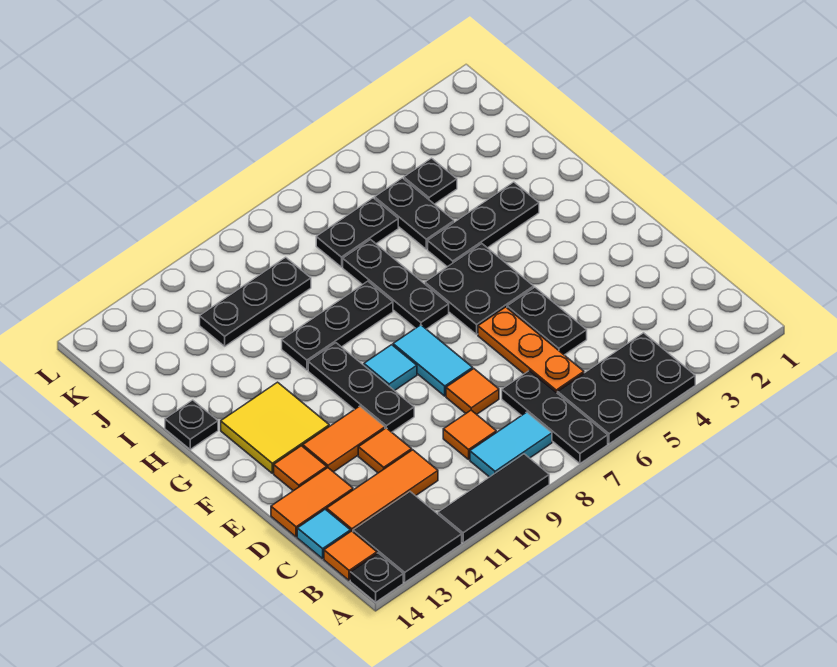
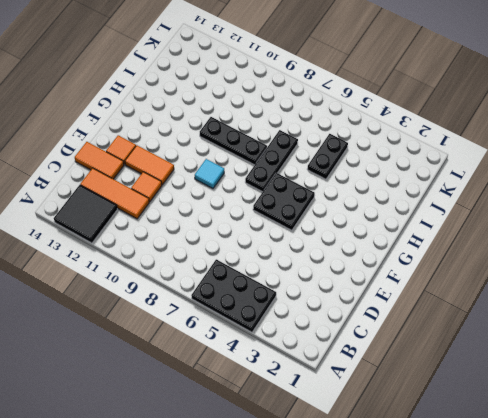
none -> black 1x3 plate [502,371,608,463]
none -> black 1x3 tile [438,454,549,543]
none -> black 1x1 plate [350,553,403,602]
none -> cyan 1x2 tile [470,412,552,477]

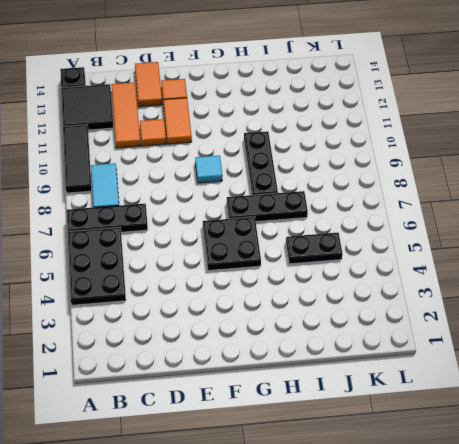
none -> orange 1x1 tile [324,531,377,580]
none -> orange 1x3 plate [478,307,584,393]
none -> orange 1x1 tile [443,410,496,459]
none -> cyan 1x1 tile [297,509,350,559]

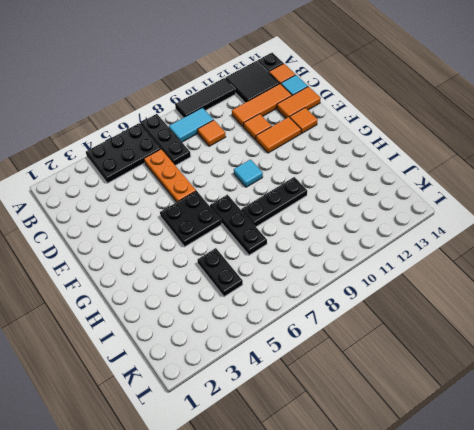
none -> black 1x2 plate [507,287,587,355]
none -> orange 1x1 tile [446,369,499,414]
none -> cyan 1x2 tile [393,325,473,396]
none -> black 1x3 plate [308,343,414,432]

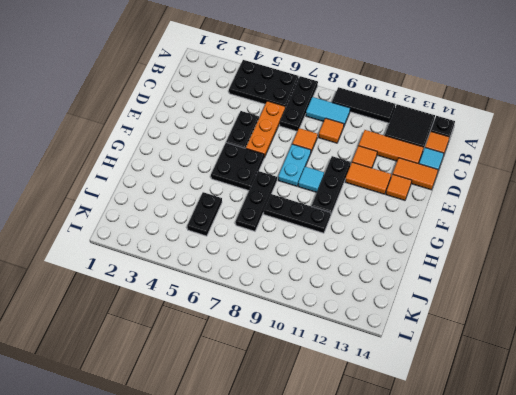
cyan 1x2 plate [278,144,311,186] -> cyan 1x2 tile [393,325,473,396]
none -> yellow 2x2 tile [221,382,329,473]
none -> black 1x3 plate [428,182,539,267]
none -> black 1x1 plate [165,400,218,449]
none -> black 1x1 plate [404,158,457,204]

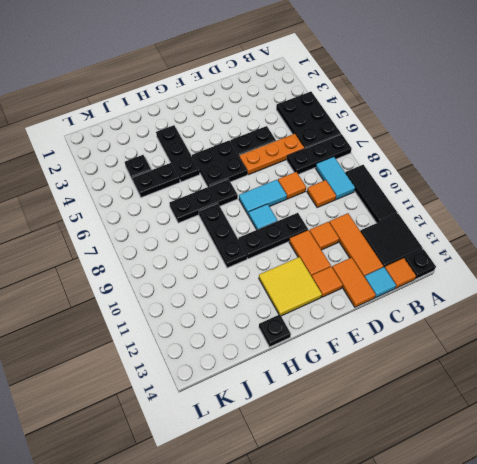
none -> black 1x2 plate [316,198,398,267]
none -> black 1x3 plate [200,257,311,346]

